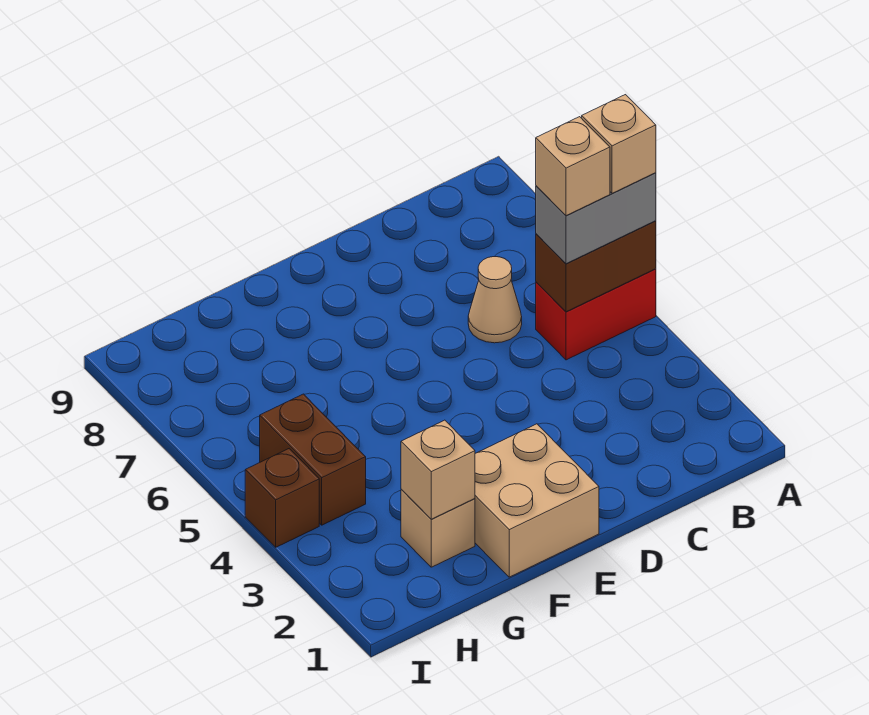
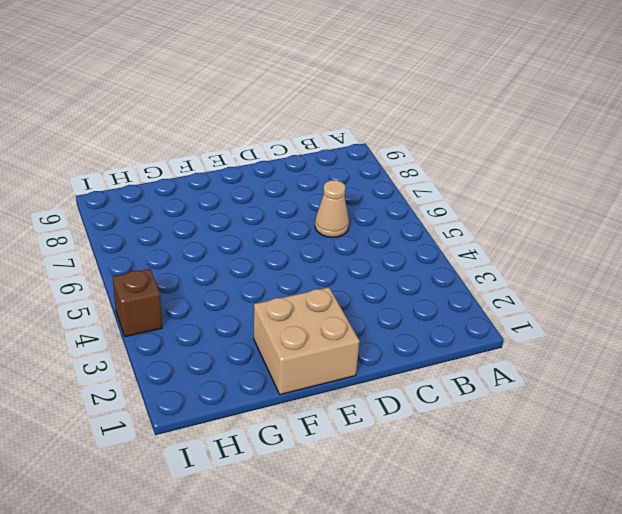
none -> red 1x2 brick [536,269,656,360]
none -> tan 1x1 brick [401,490,475,567]

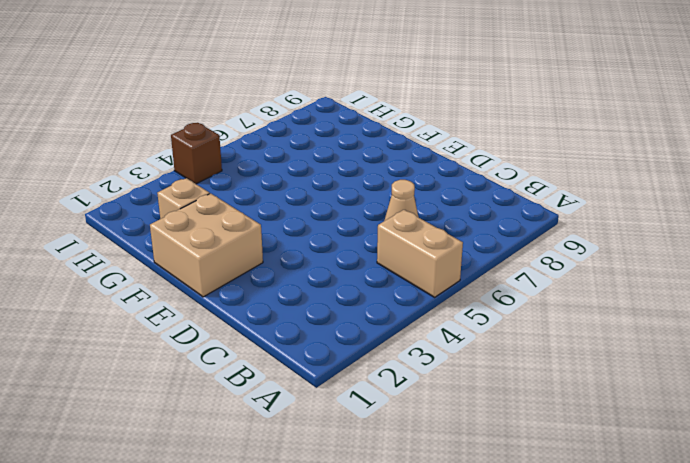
tan 1x2 brick [377,210,463,297] -> red 1x2 brick [536,269,656,360]
none -> brown 1x2 brick [260,394,366,525]
none -> brown 1x2 brick [536,221,656,312]

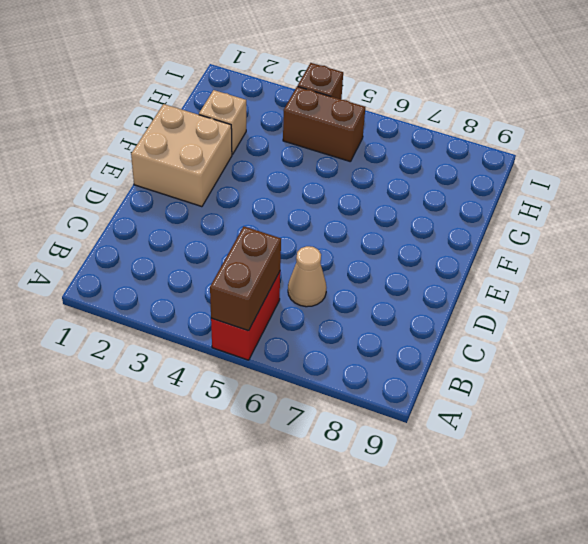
none -> tan 1x1 brick [401,420,475,519]
none -> grey 1x2 brick [536,173,656,264]

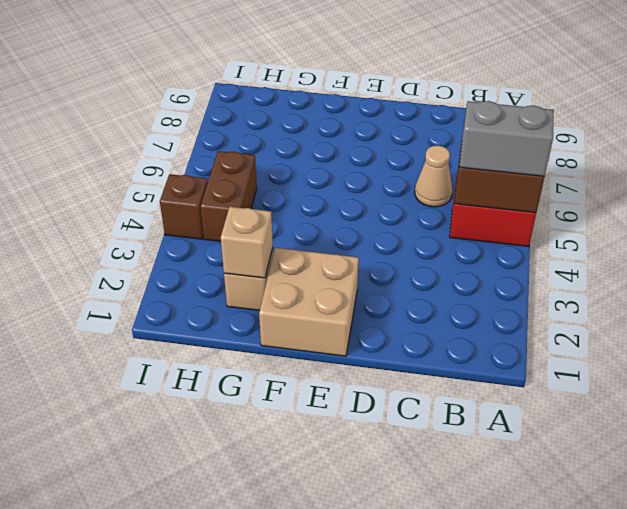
none -> tan 1x1 brick [582,95,656,193]
none -> tan 1x1 brick [536,117,610,216]

